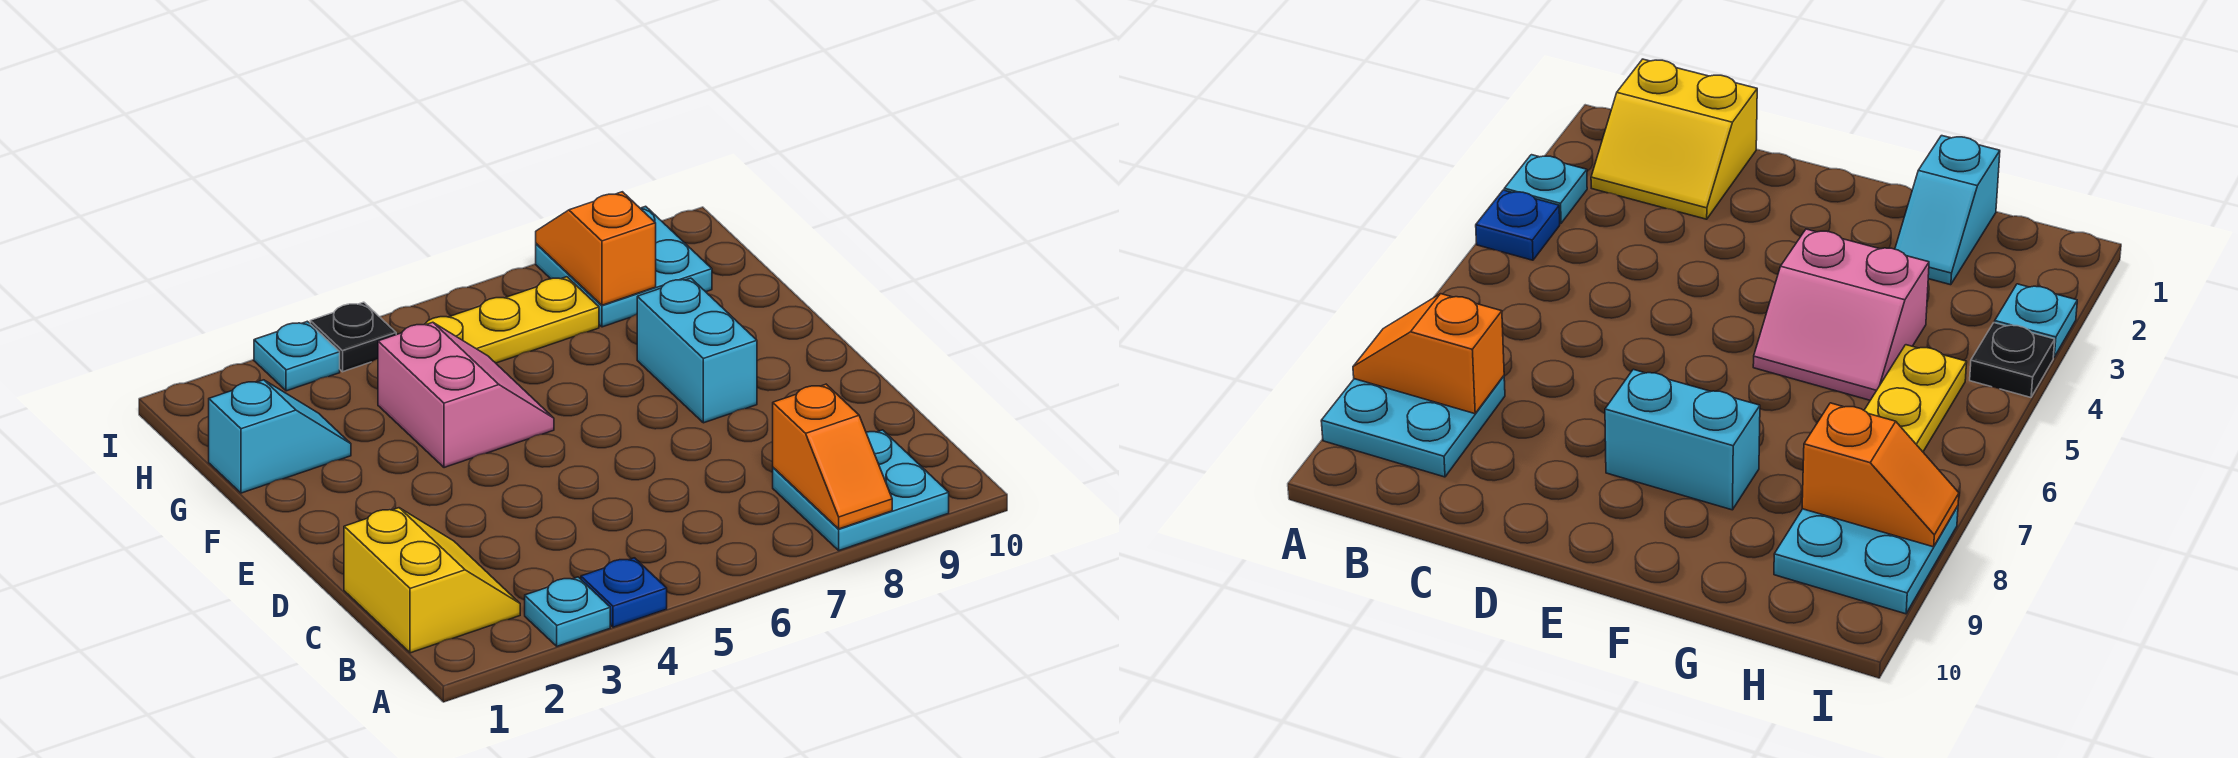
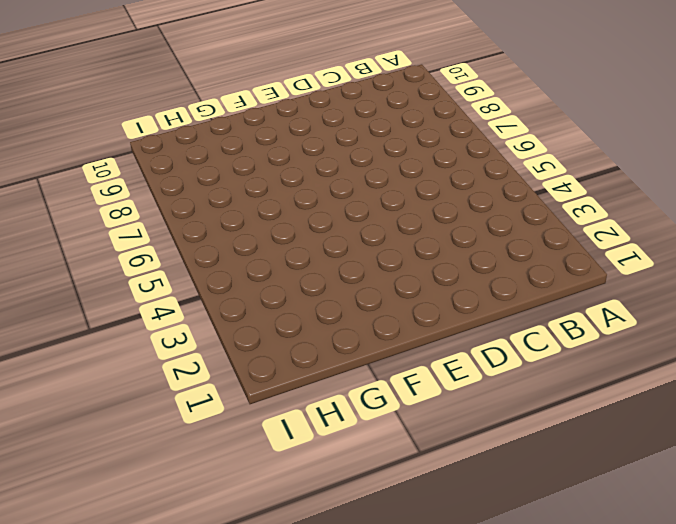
none -> cyan 1x1 plate [525,577,610,646]
none -> blue 1x1 plate [581,558,667,627]
none -> cyan 2x2 plate [773,430,949,550]

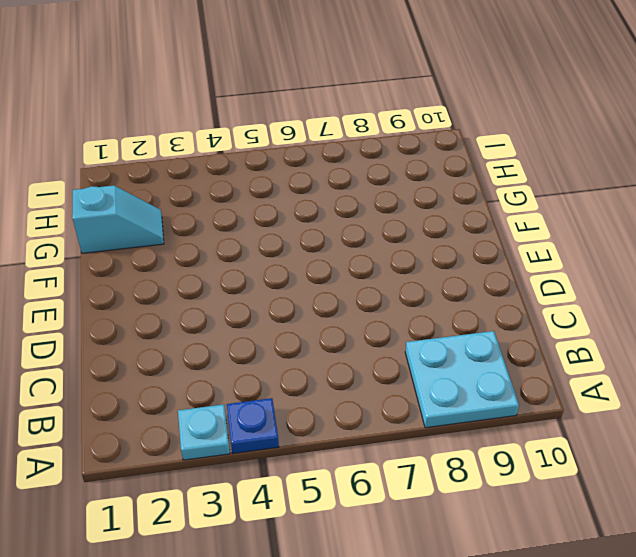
none -> yellow 2x2 slope [344,508,520,653]
none -> cyan 1x2 brick [637,278,757,423]
none -> pink 2x2 slope [378,322,554,468]

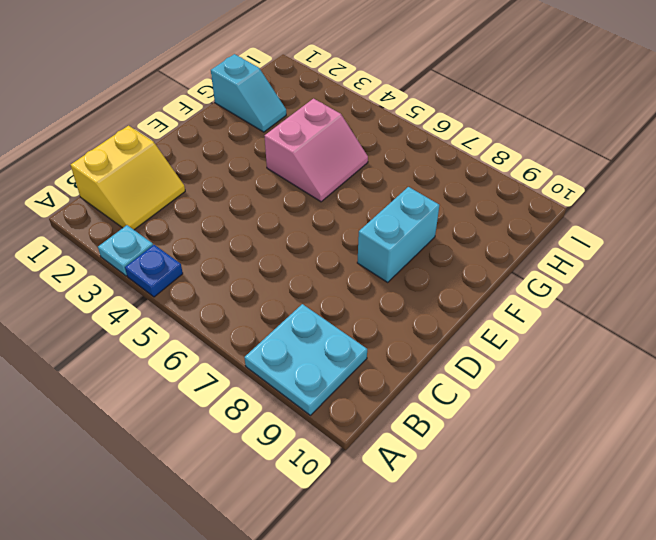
none -> yellow 1x3 plate [425,277,599,363]
none -> cyan 2x2 plate [536,206,712,327]
none -> cyan 1x1 plate [254,321,340,391]

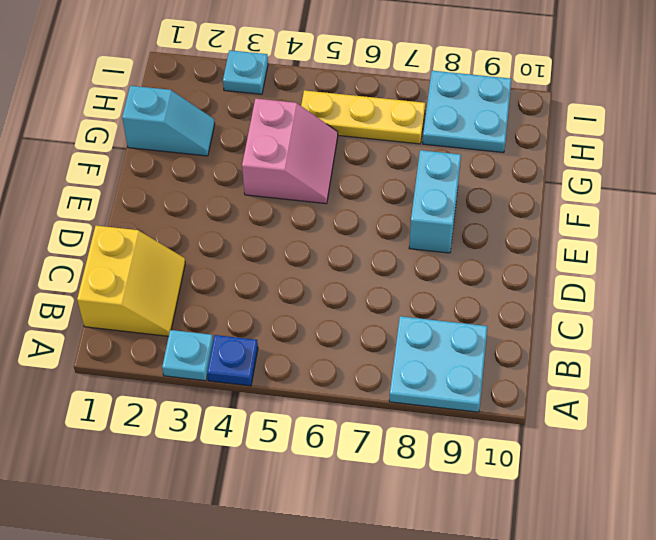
none -> black 1x1 plate [310,302,396,372]
none -> orange 1x2 slope [773,384,892,529]
none -> orange 1x2 slope [536,192,656,305]

